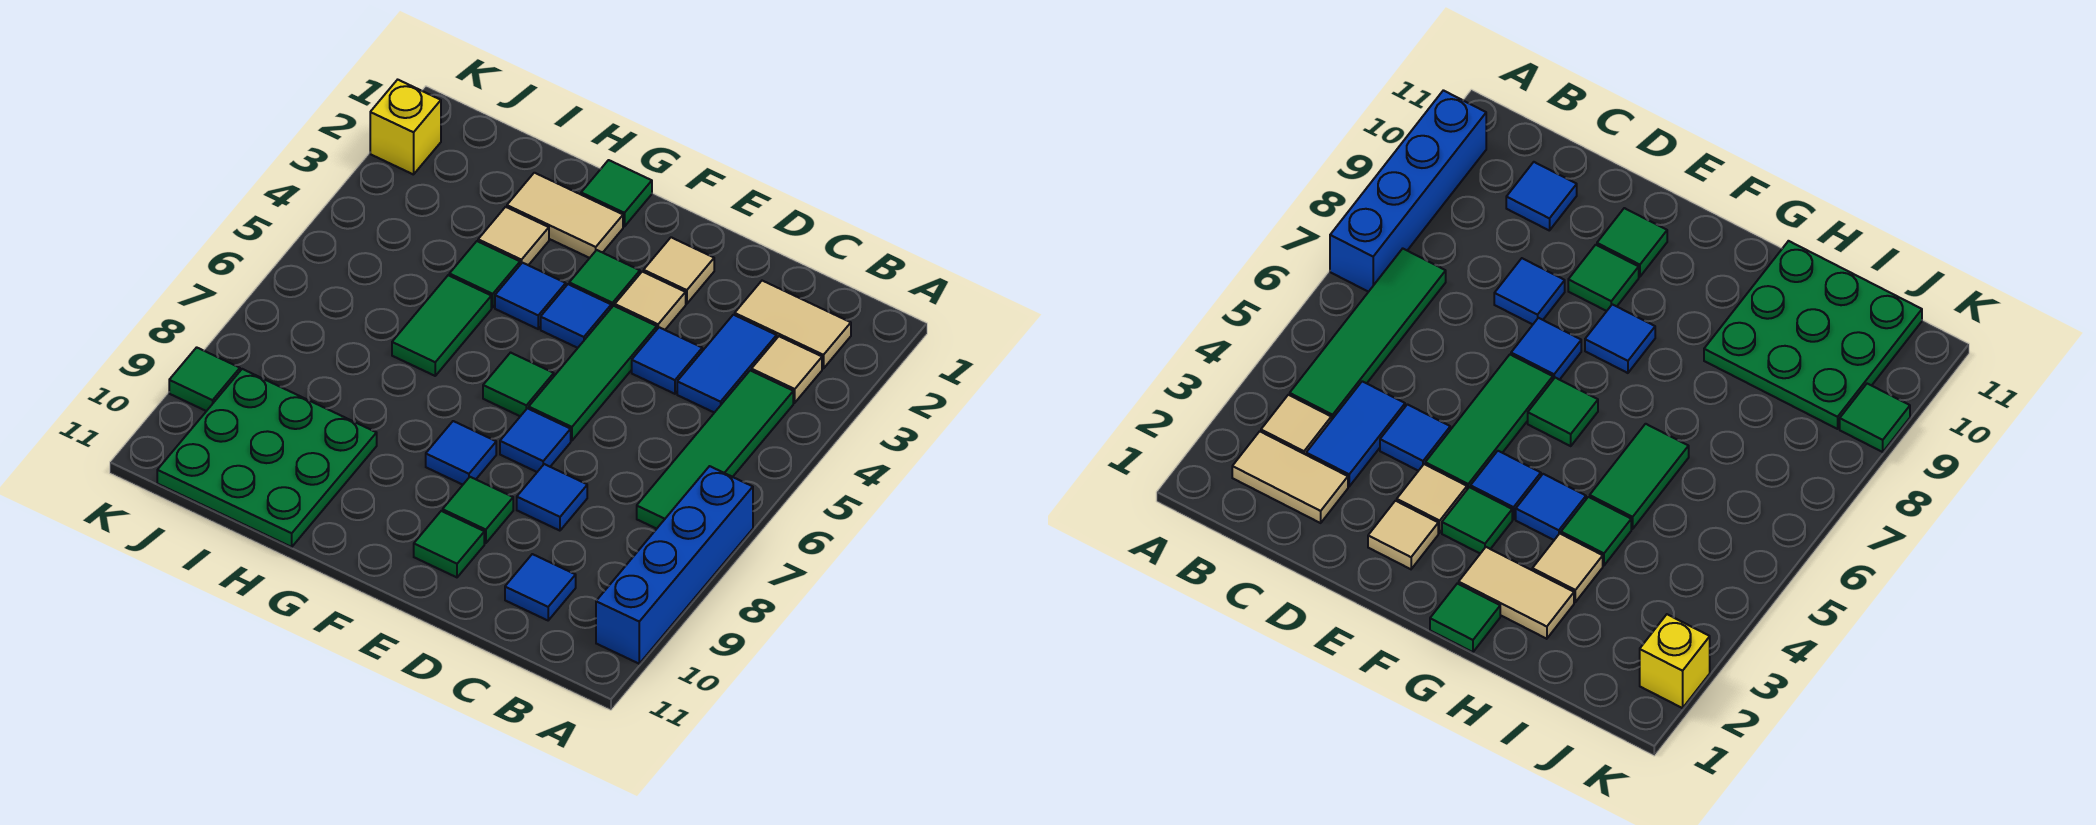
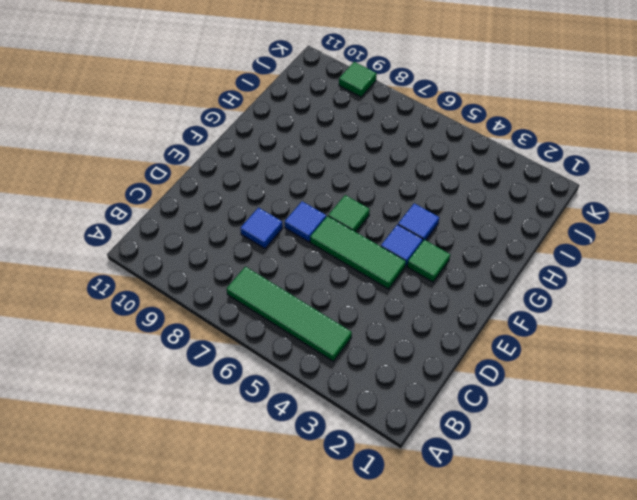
none -> blue 1x4 brick [596,466,753,664]
none -> tan 1x2 tile [735,281,851,369]
none -> tan 1x1 tile [751,336,822,403]

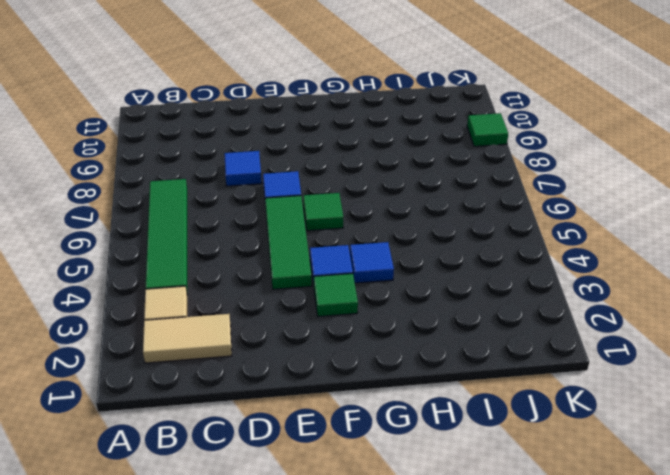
none -> blue 1x4 brick [596,466,753,664]
none -> blue 1x2 tile [677,315,777,413]
none -> blue 1x1 tile [505,554,576,620]

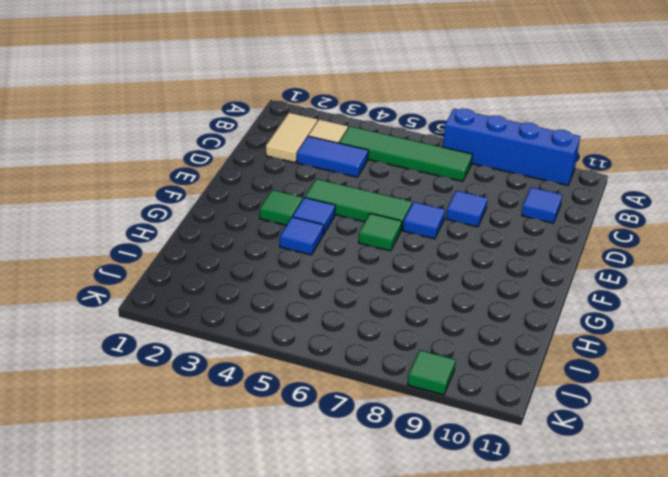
none -> blue 1x1 tile [632,327,702,394]
none -> tan 1x1 tile [644,237,714,304]
none -> tan 1x1 tile [615,272,686,330]

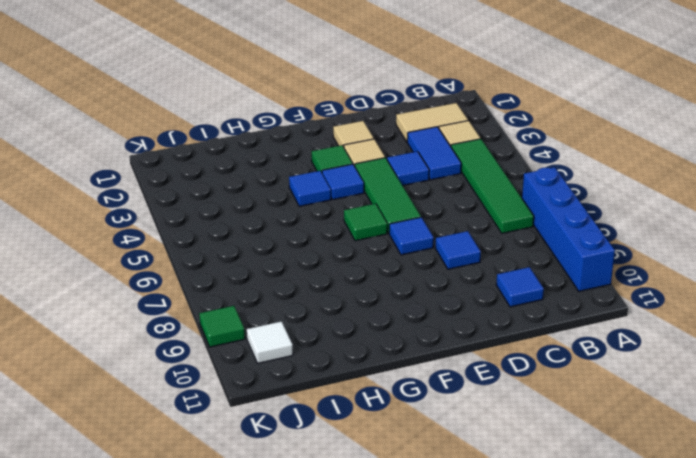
white 1x1 tile [247,321,293,363] -> green 3x3 plate [157,369,377,547]
none -> green 1x1 tile [443,477,513,543]
none -> green 1x1 tile [414,511,484,577]
none -> blue 1x1 tile [426,421,496,485]

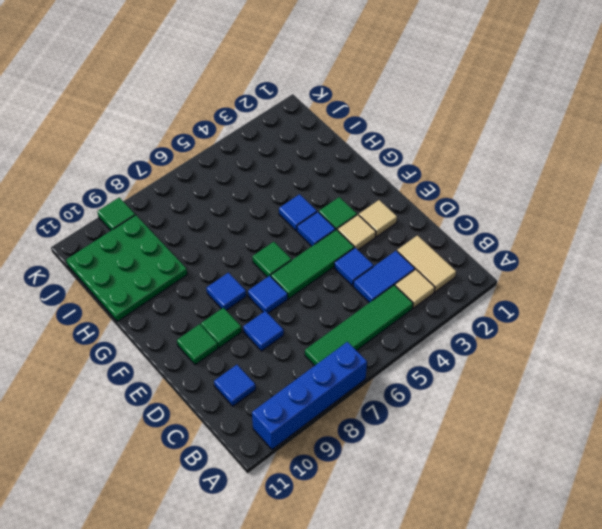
none -> green 1x1 tile [581,160,652,227]
none -> tan 1x2 tile [507,173,623,258]
none -> tan 1x1 tile [478,207,549,265]

